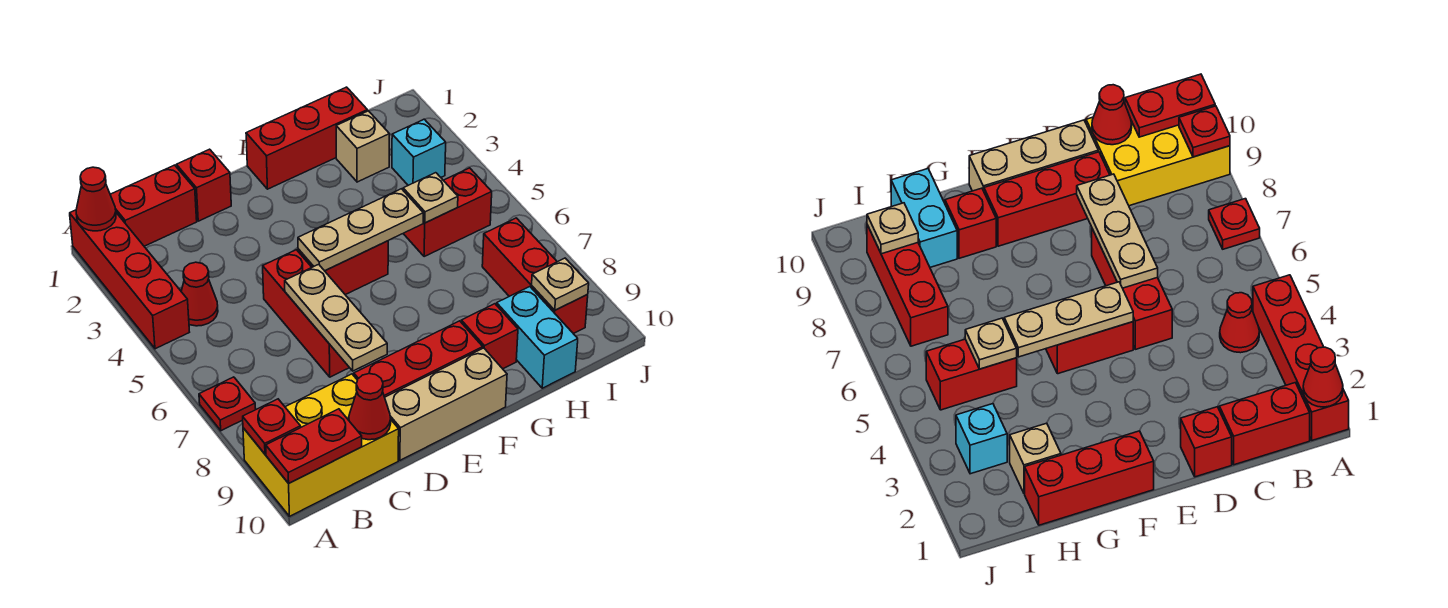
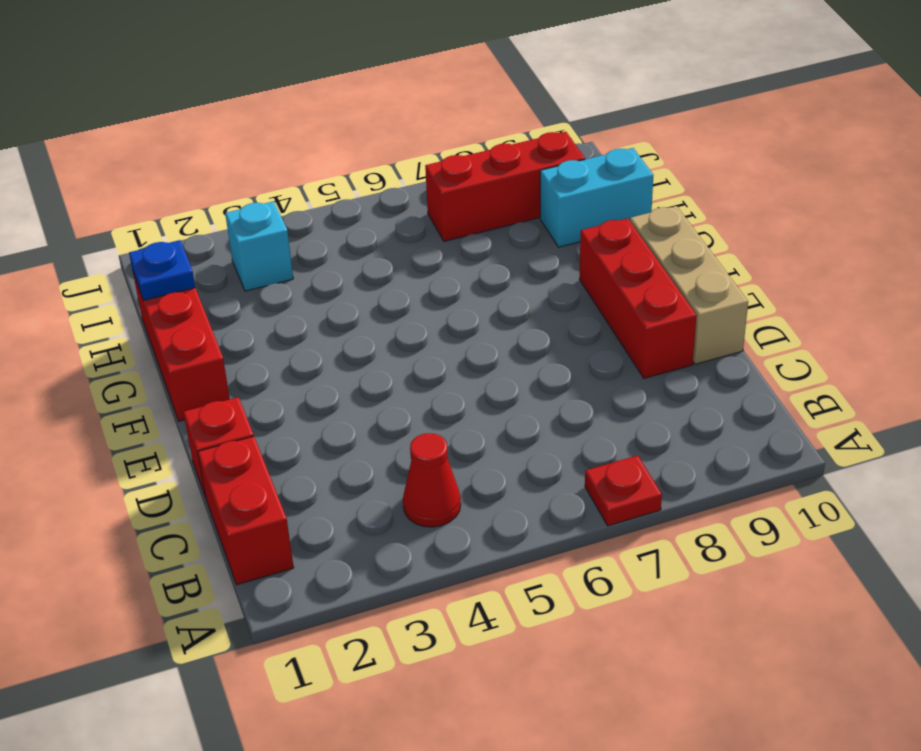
blue 1x1 plate [129,240,195,300] -> none
none -> red 1x4 brick [70,210,189,349]
none -> yellow 2x3 brick [243,374,399,516]
none -> red 1x3 brick [263,250,349,377]

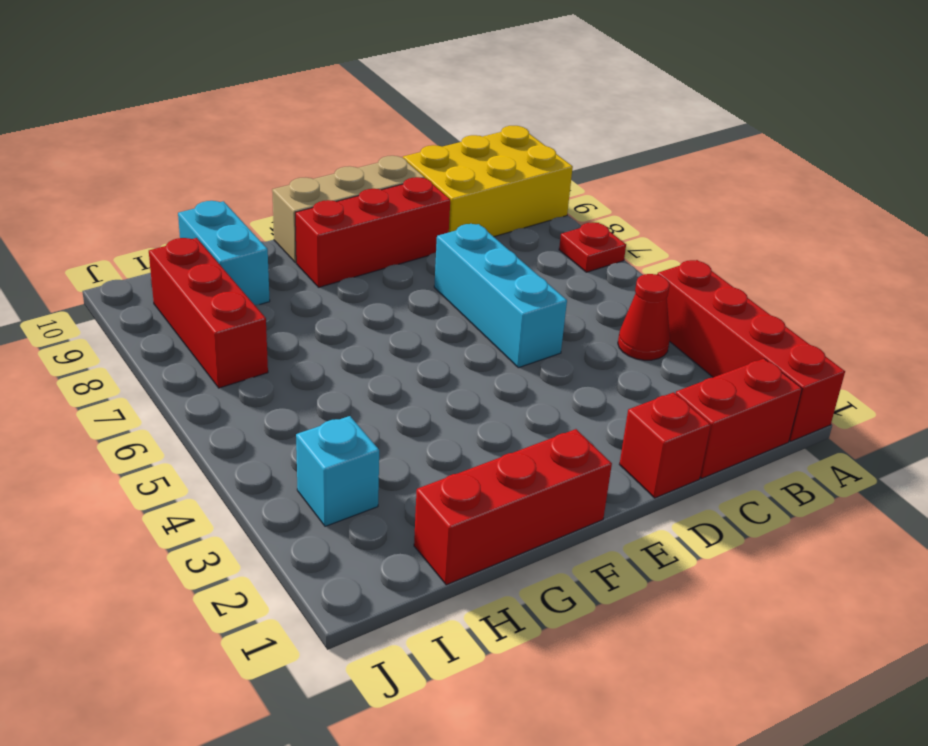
cyan 1x3 brick [434,224,567,368] -> red 1x3 brick [263,250,349,377]
none -> red 1x2 brick [298,241,388,295]
none -> red 1x1 brick [461,304,518,369]
none -> tan 1x1 brick [336,111,390,182]

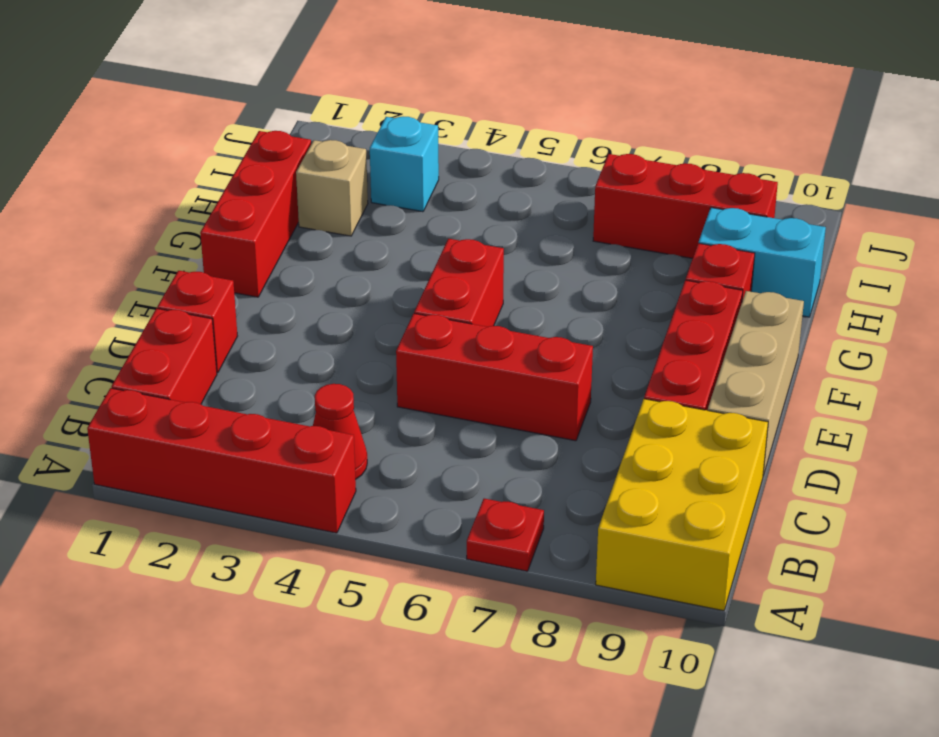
none -> red 1x2 brick [403,168,492,257]
none -> red 1x1 cone [76,167,116,231]
none -> red 1x1 plate [243,399,301,454]

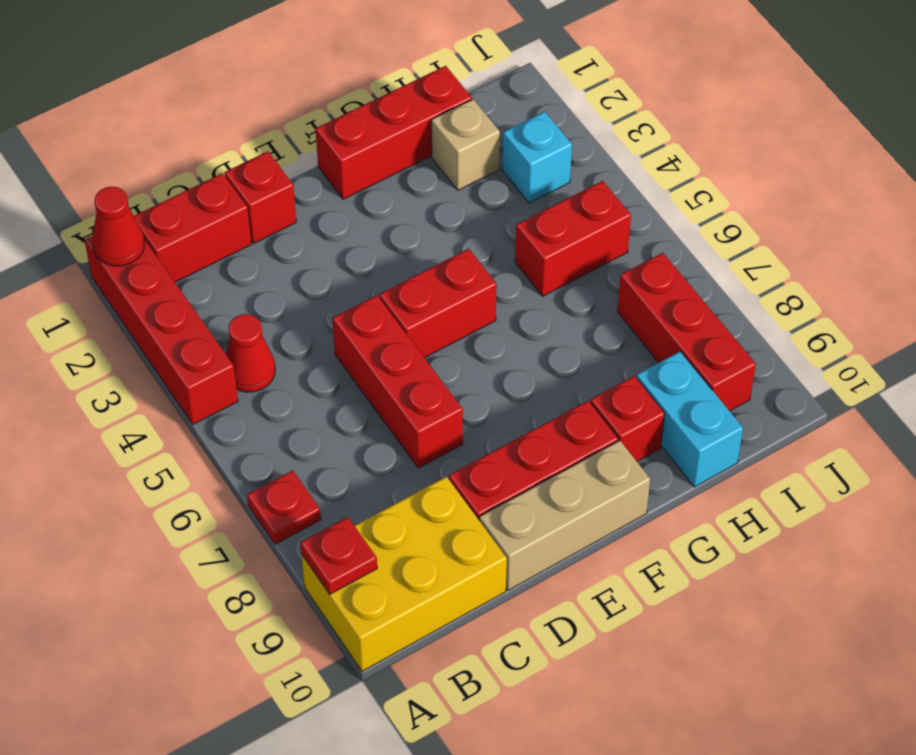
none -> red 1x2 plate [266,409,362,483]
none -> red 1x1 cone [349,374,391,440]
none -> tan 1x3 plate [285,264,387,371]

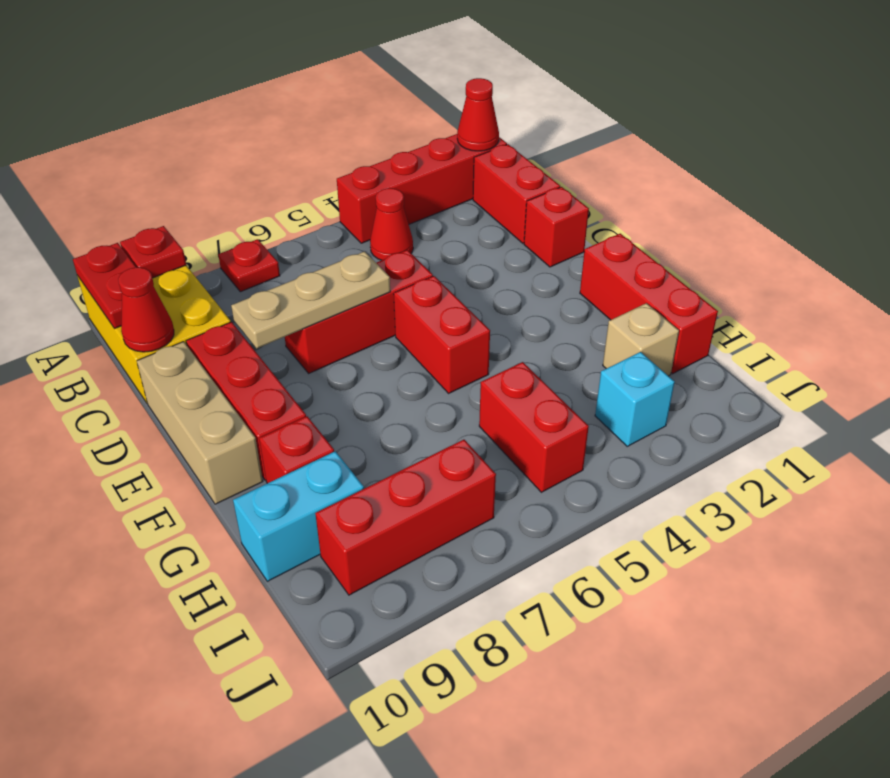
none -> tan 1x3 plate [298,189,423,271]
none -> tan 1x1 plate [403,173,458,223]
none -> tan 1x1 plate [532,258,589,310]

